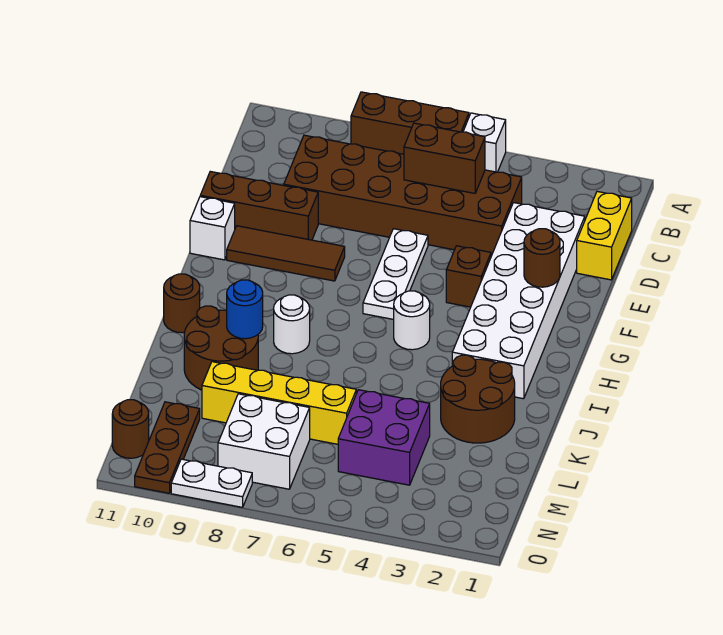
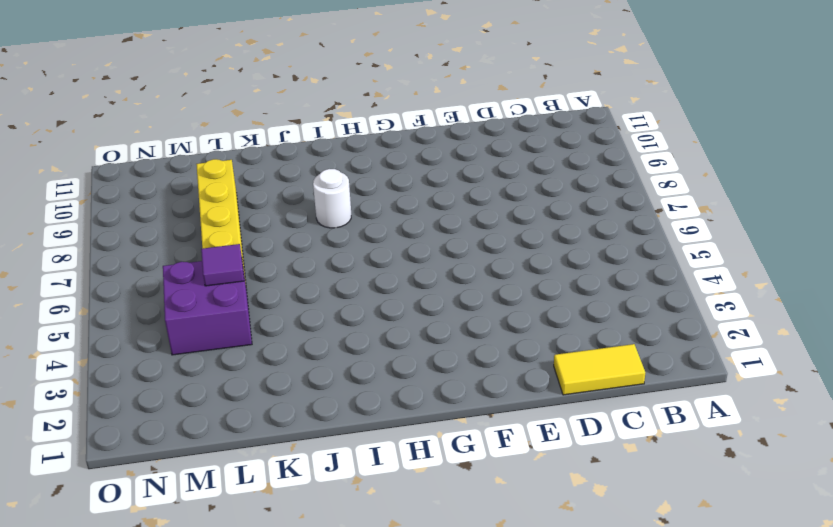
yellow 1x2 tile [554,344,645,395] -> yellow 1x2 brick [577,192,632,280]
purple 1x1 tile [201,244,244,286] -> none
none -> white 1x1 brick [463,113,506,172]
none -> brown 1x3 brick [351,92,469,154]
none -> brown 2x6 brick [284,135,522,256]

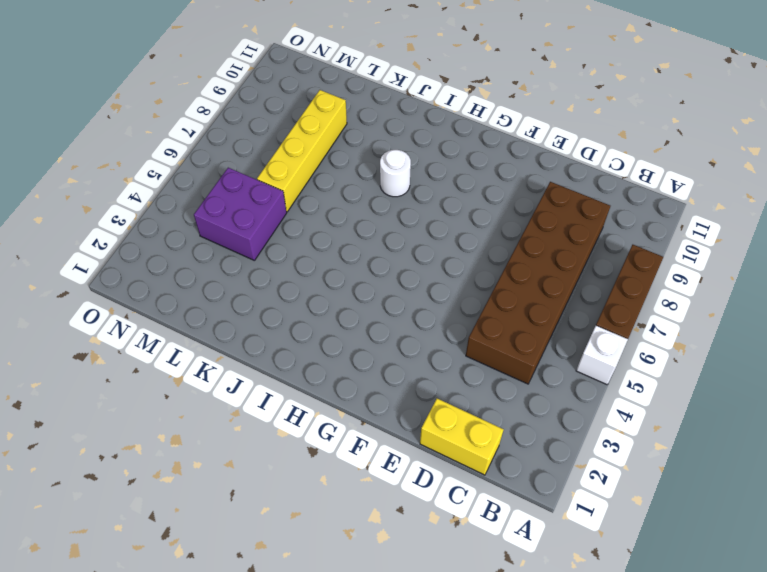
none -> white 2x6 brick [452,203,585,399]
none -> white 1x3 plate [363,229,428,319]
none -> brown 1x3 brick [200,171,318,240]

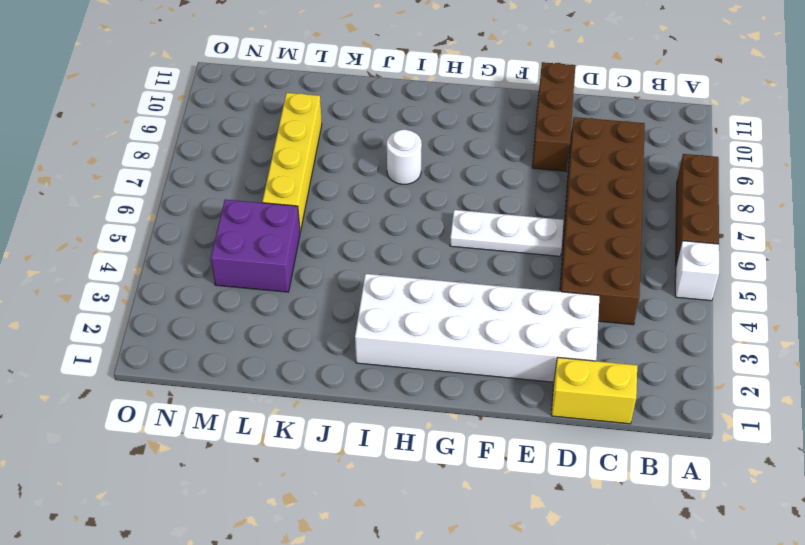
none -> brown 1x1 brick [446,246,491,307]
none -> brown 1x3 tile [227,226,345,281]
none -> white 1x1 brick [190,197,235,260]

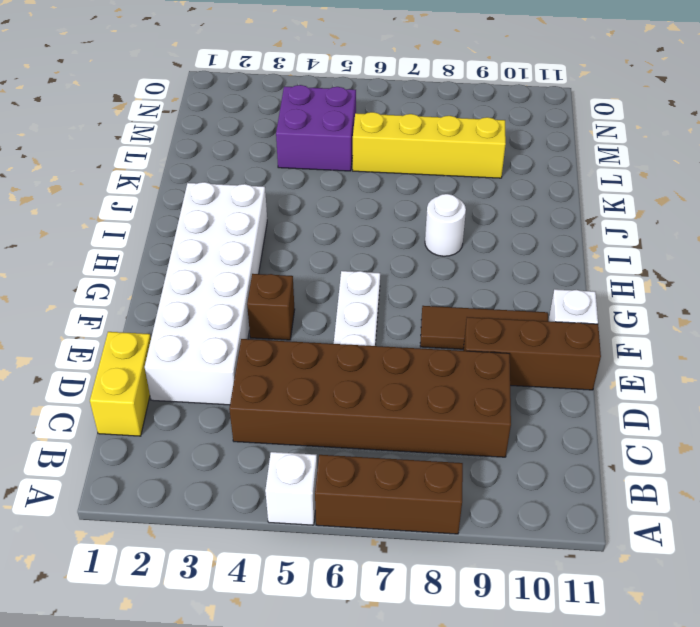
none -> white 1x1 round brick [394,291,430,350]
none -> brown 1x1 round brick [164,274,200,333]
none -> brown 2x2 round brick [441,355,515,443]

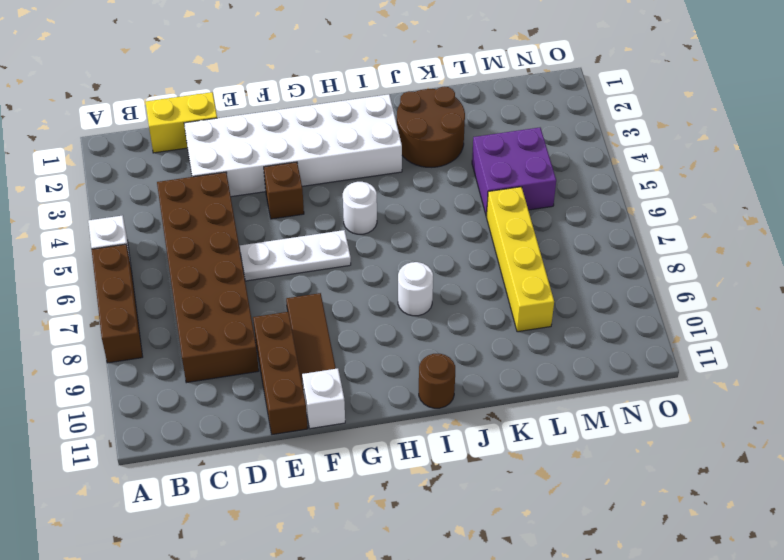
none -> brown 2x2 round brick [184,306,258,390]
none -> white 2x2 brick [218,394,310,489]
none -> brown 1x3 plate [135,402,200,493]

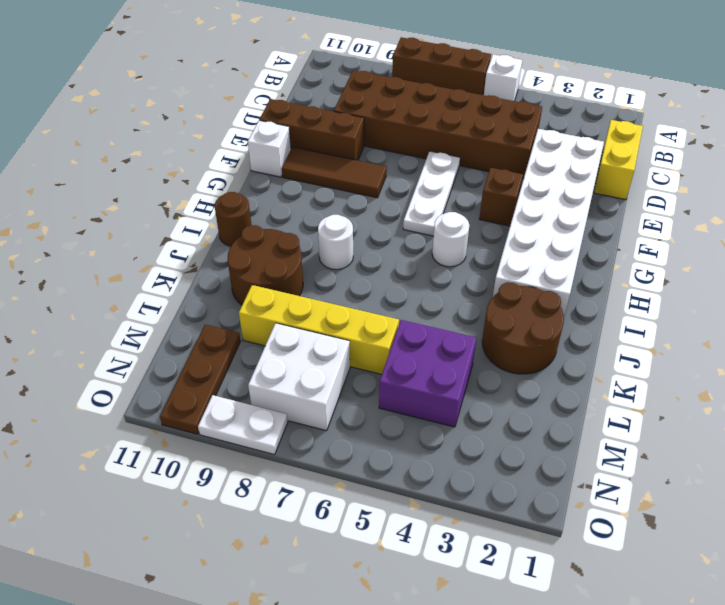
none -> brown 1x1 round brick [112,400,149,458]
none -> brown 1x2 brick [404,123,485,193]
none -> brown 1x1 round brick [524,229,560,287]

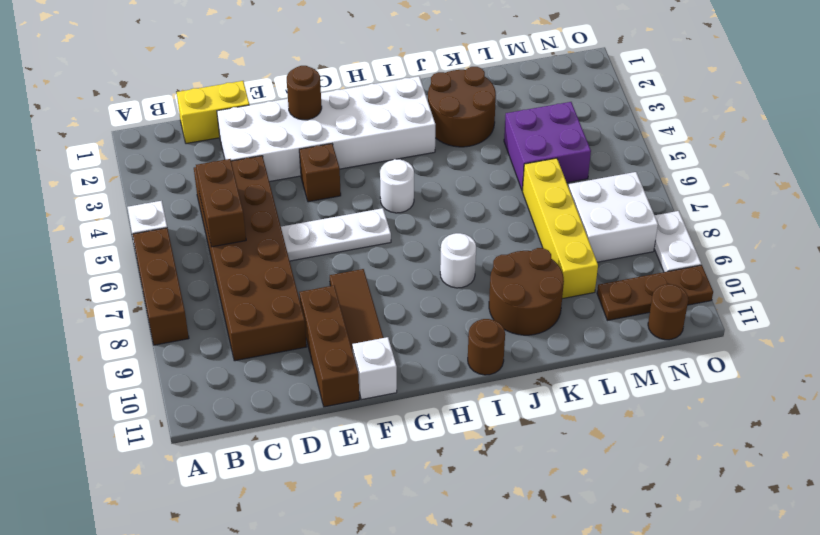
none -> blue 1x1 round brick [227,280,263,339]

